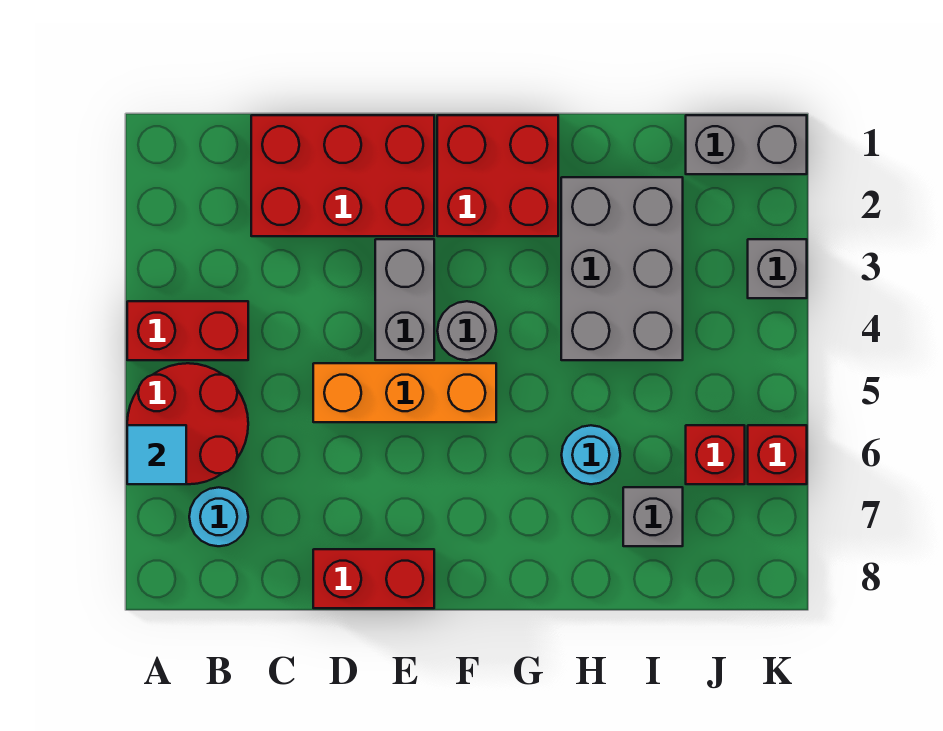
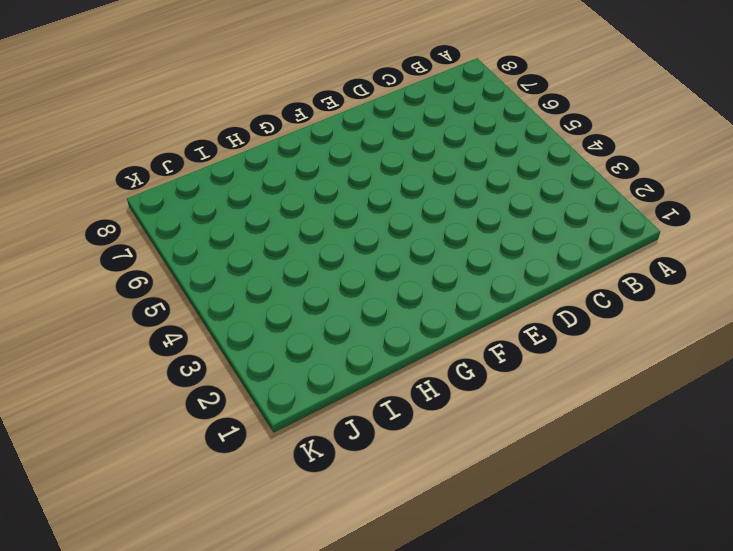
none -> red 1x2 brick [127,301,248,360]
none -> red 2x2 round brick [127,363,248,484]
none -> cyan 1x1 round brick [189,487,248,546]

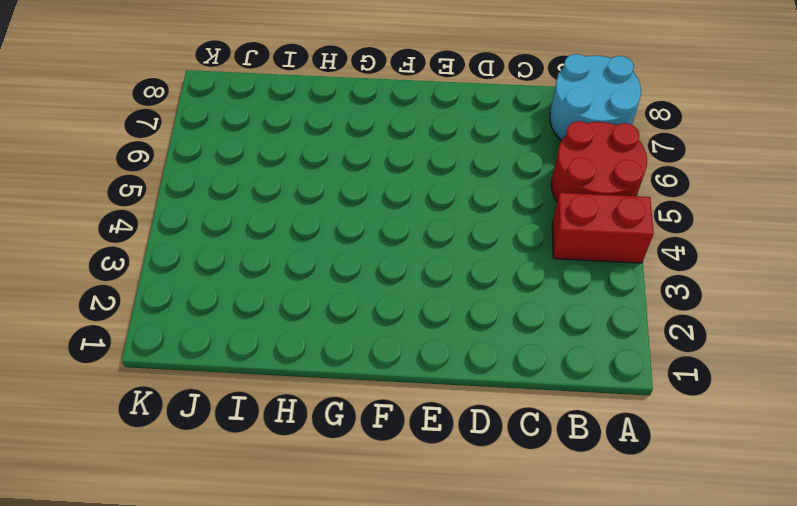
cyan 2x2 round brick [550,54,641,140] -> cyan 1x1 round brick [189,487,248,546]
none -> red 2x3 brick [251,115,434,236]
none -> orange 1x3 brick [313,363,496,422]
none -> red 1x2 brick [313,549,434,608]

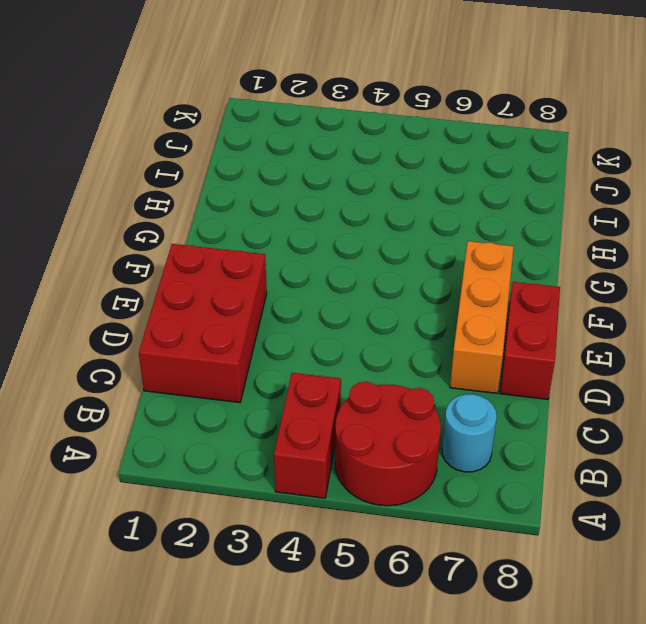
orange 1x3 brick [450,241,514,393] -> orange 1x3 brick moved to [313,363,496,422]
none -> grey 1x2 brick [375,239,434,360]
none -> red 2x2 brick [437,115,558,236]
none -> grey 1x1 round brick [437,301,496,360]

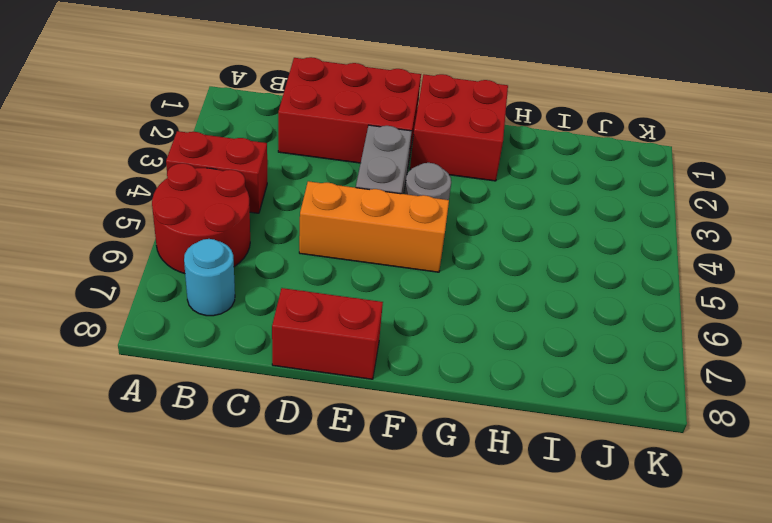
none -> grey 2x3 brick [561,177,683,360]
none -> cyan 1x1 round brick [562,425,620,484]
none -> grey 1x1 brick [623,487,683,546]

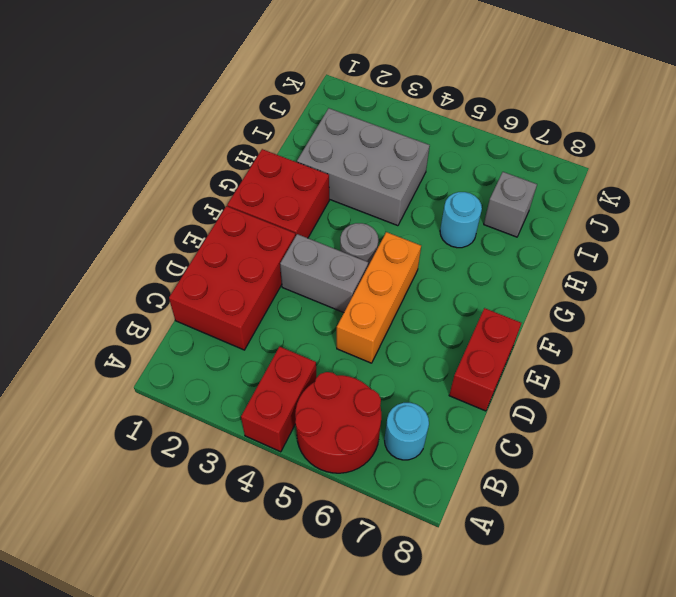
none -> grey 1x2 brick [686,115,807,174]
none -> red 1x1 brick [686,425,745,484]
none -> grey 1x1 brick [748,239,807,298]

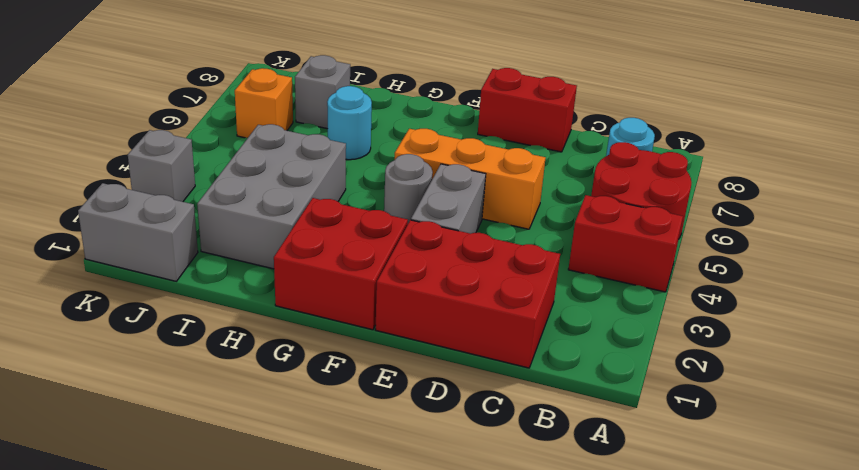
orange 1x1 brick [235,68,293,138] -> red 1x1 brick [686,425,745,484]
none -> red 1x1 brick [748,425,807,484]
none -> cyan 1x1 tile [127,425,186,484]

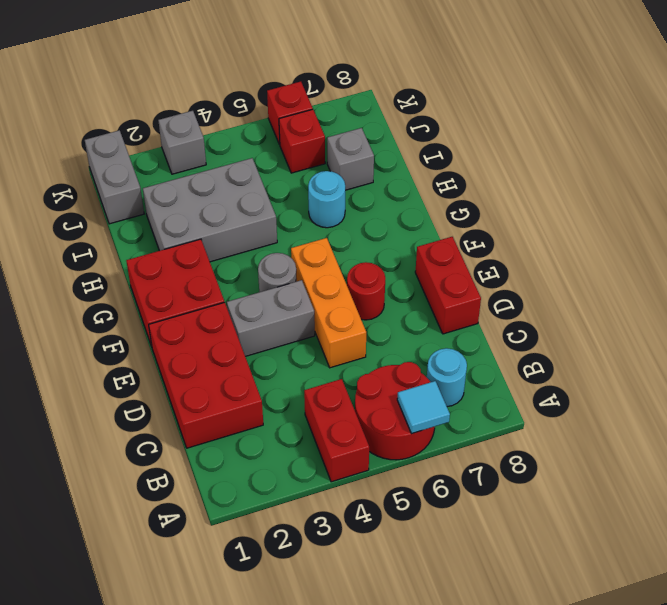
red 1x1 round brick [347,262,385,320] -> none

